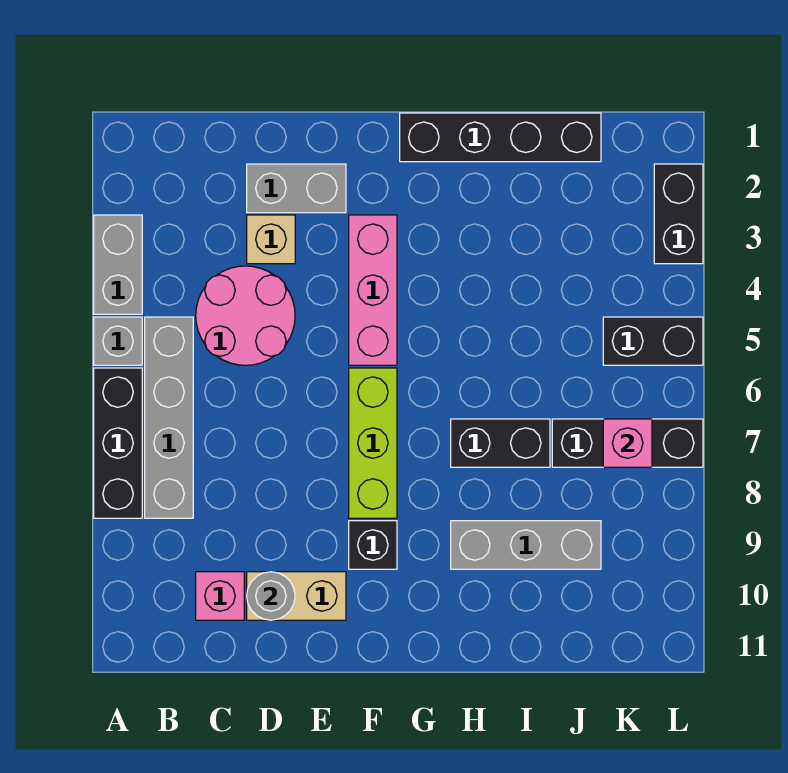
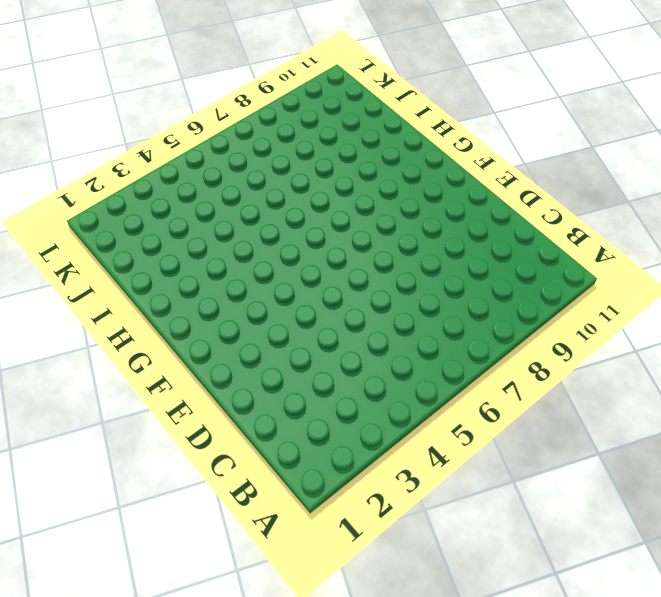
none -> grey 1x2 brick [94,215,142,314]
none -> grey 1x1 brick [94,317,142,365]
none -> black 1x3 brick [94,368,142,518]

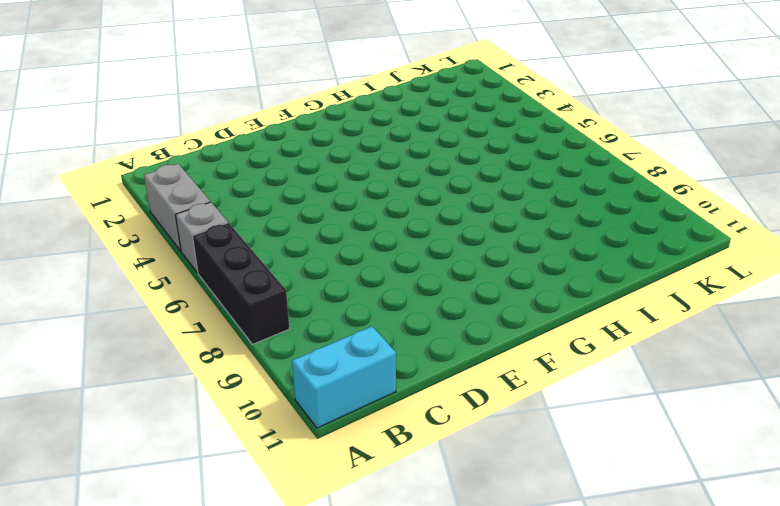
cyan 1x2 brick [292,326,396,428] -> none
none -> grey 1x4 brick [145,317,193,518]
none -> pink 2x2 round brick [196,266,295,365]
none -> pink 1x1 brick [196,572,244,620]

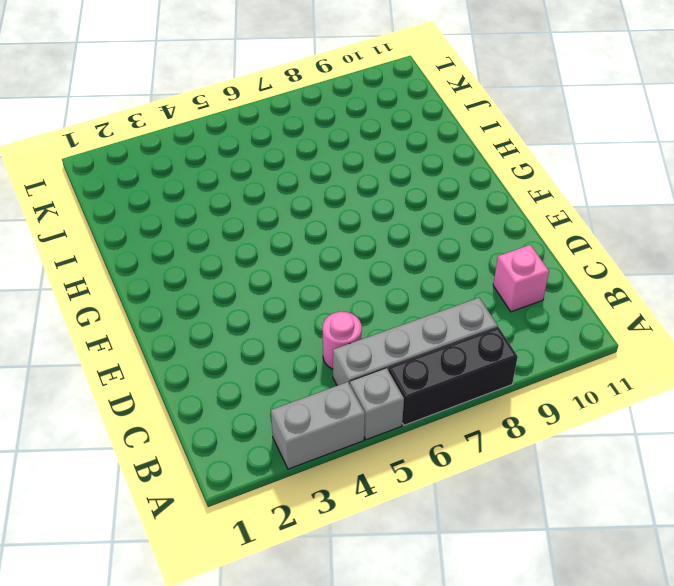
pink 1x1 round brick [323,312,362,369] -> pink 2x2 round brick [196,266,295,365]
none -> grey 1x2 brick [247,164,346,213]
none -> tan 1x1 brick [247,215,295,264]
none -> tan 1x2 brick [247,572,346,620]

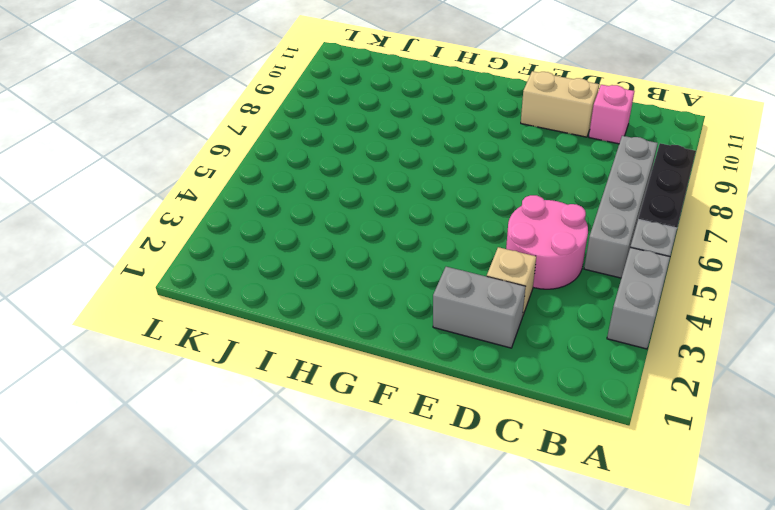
none -> pink 1x3 brick [349,215,397,365]
none -> lime 1x3 brick [349,368,397,518]
none -> black 1x1 brick [349,521,397,569]

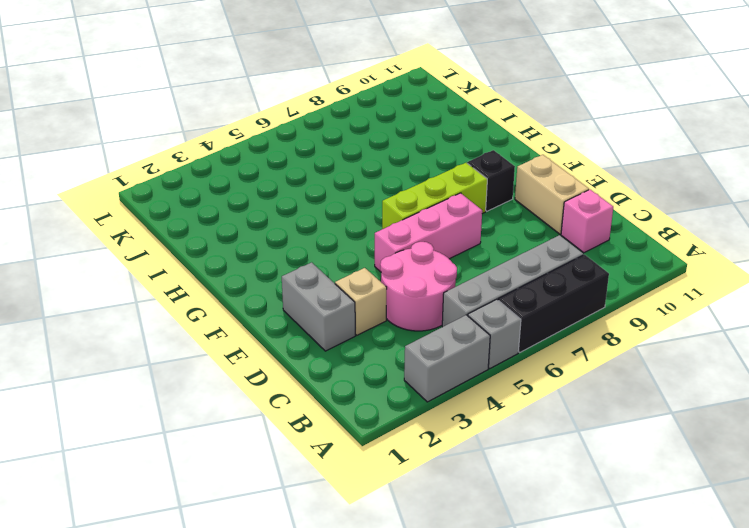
pink 1x3 brick [375,193,482,272] -> pink 1x3 brick moved to [349,215,397,365]
none -> black 1x4 brick [400,113,601,162]
none -> black 1x2 brick [451,419,550,467]
none -> grey 1x3 brick [451,521,601,569]

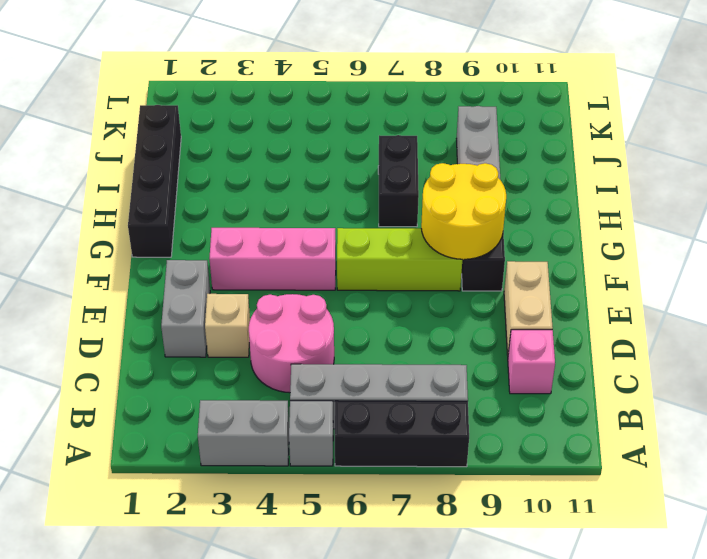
yellow 2x2 round brick [421,163,506,259] -> none
none -> black 1x3 brick [552,419,703,467]
none -> black 1x2 brick [603,317,703,365]
none -> black 1x2 brick [654,164,703,264]

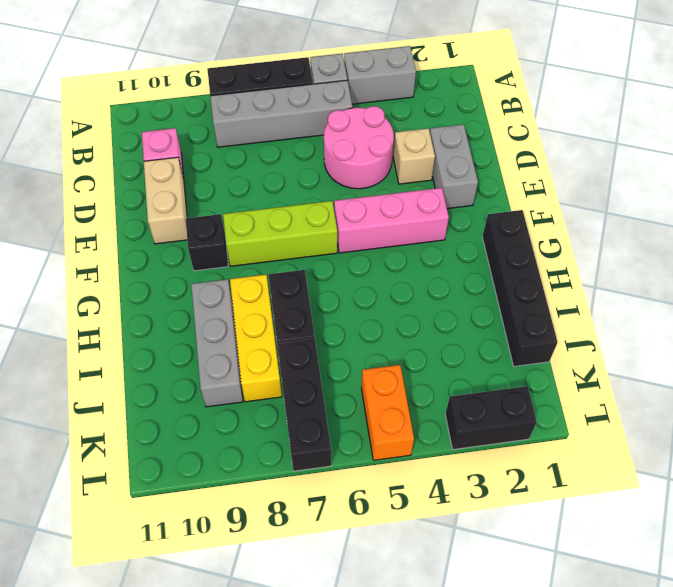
yellow 1x3 brick [230,275,282,402] -> none
orange 1x2 brick [361,365,414,460] -> black 1x2 brick [603,317,703,365]
none -> grey 1x1 round brick [247,572,295,620]
none -> pink 1x1 brick [603,419,652,467]

